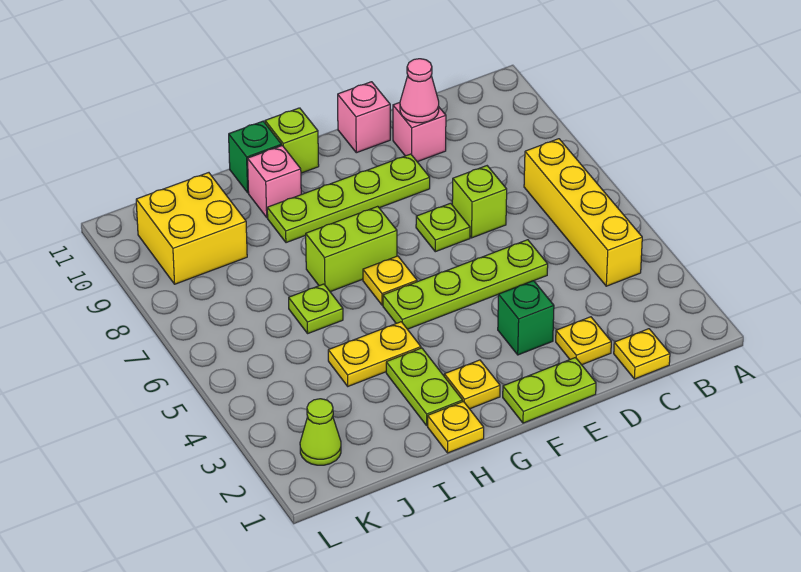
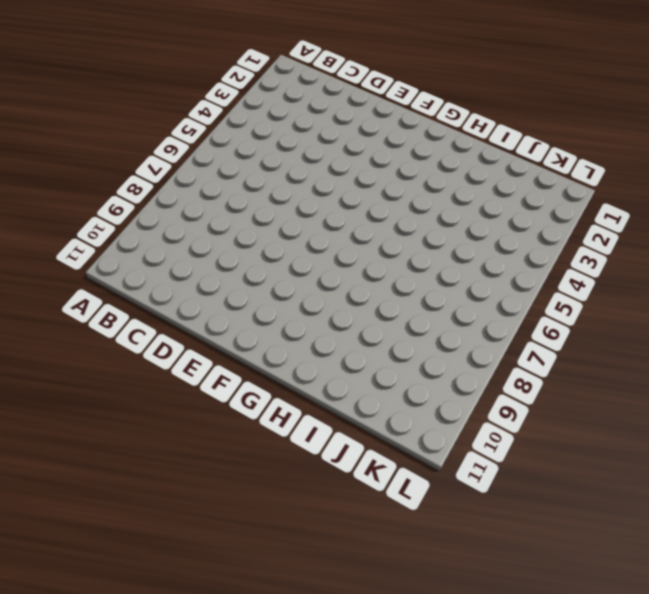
none -> yellow 1x4 brick [524,139,642,286]
none -> yellow 1x1 plate [614,329,670,379]
none -> yellow 1x1 plate [556,317,611,365]

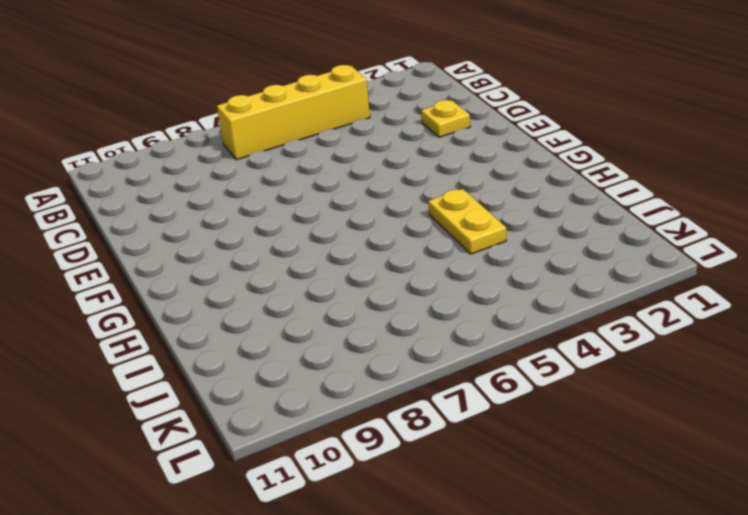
none -> yellow 1x1 plate [614,329,670,379]
none -> lime 1x4 plate [383,240,548,329]
none -> lime 1x1 brick [452,166,507,238]

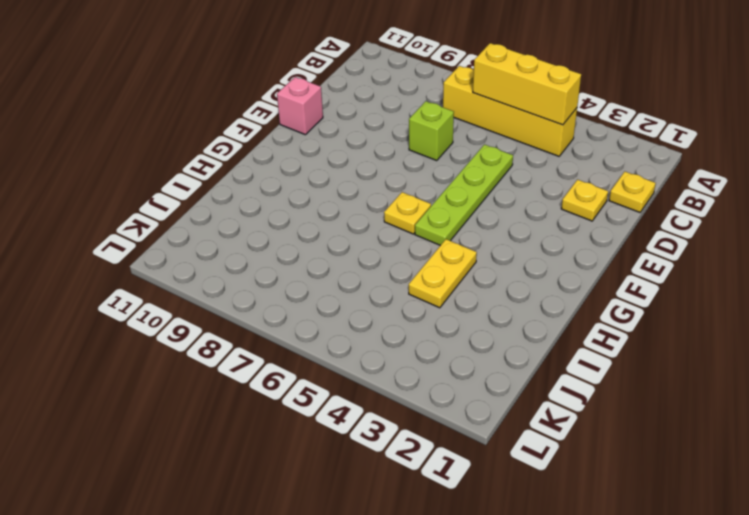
yellow 1x3 brick [473,43,581,125] -> none
none -> pink 1x1 brick [393,103,446,162]
none -> lime 1x2 plate [503,358,596,423]
none -> green 1x1 brick [498,281,554,355]

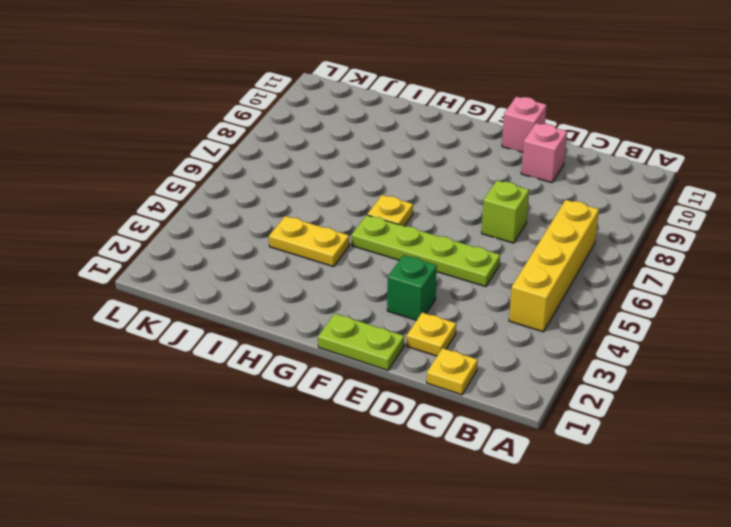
none -> lime 1x1 plate [416,203,470,252]
none -> lime 1x4 plate [267,154,430,243]
none -> yellow 1x1 plate [444,360,500,409]

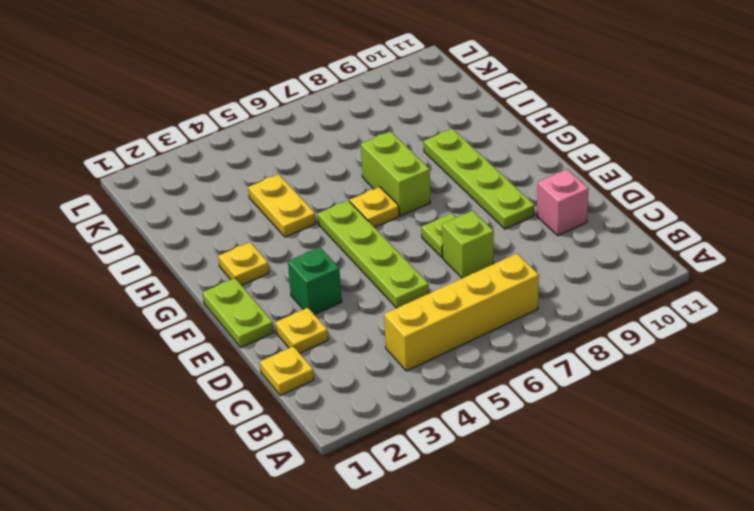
none -> pink 1x1 brick [338,82,390,153]
none -> lime 1x1 brick [265,108,319,173]
none -> yellow 1x1 plate [428,402,484,453]

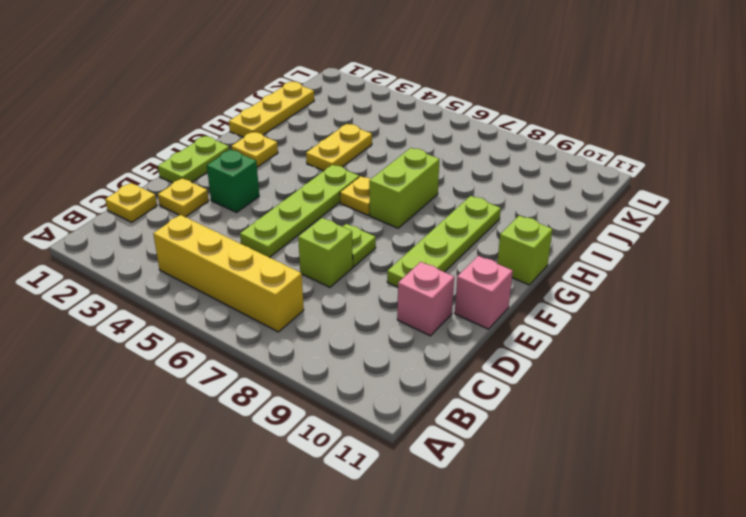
yellow 1x3 plate [229,82,314,137] -> yellow 1x1 plate [428,402,484,453]
none -> lime 1x2 plate [386,348,463,425]
none -> pink 1x1 brick [248,146,301,217]
none -> green 1x1 brick [229,121,282,193]

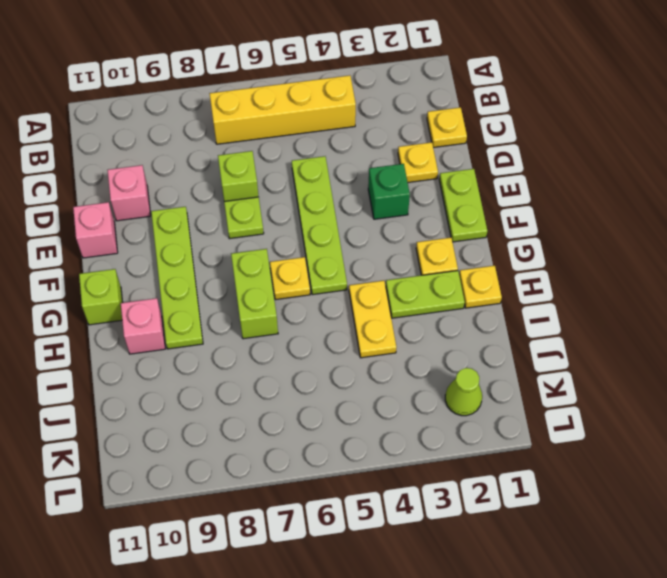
none -> green 1x1 brick [229,121,282,193]
none -> lime 1x1 plate [289,284,343,333]
none -> yellow 2x2 brick [136,173,247,284]

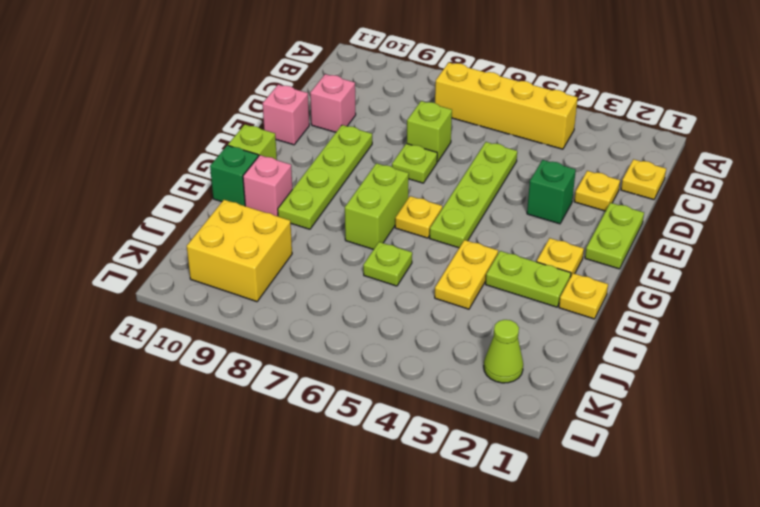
none -> pink 1x1 cone [400,59,439,123]

